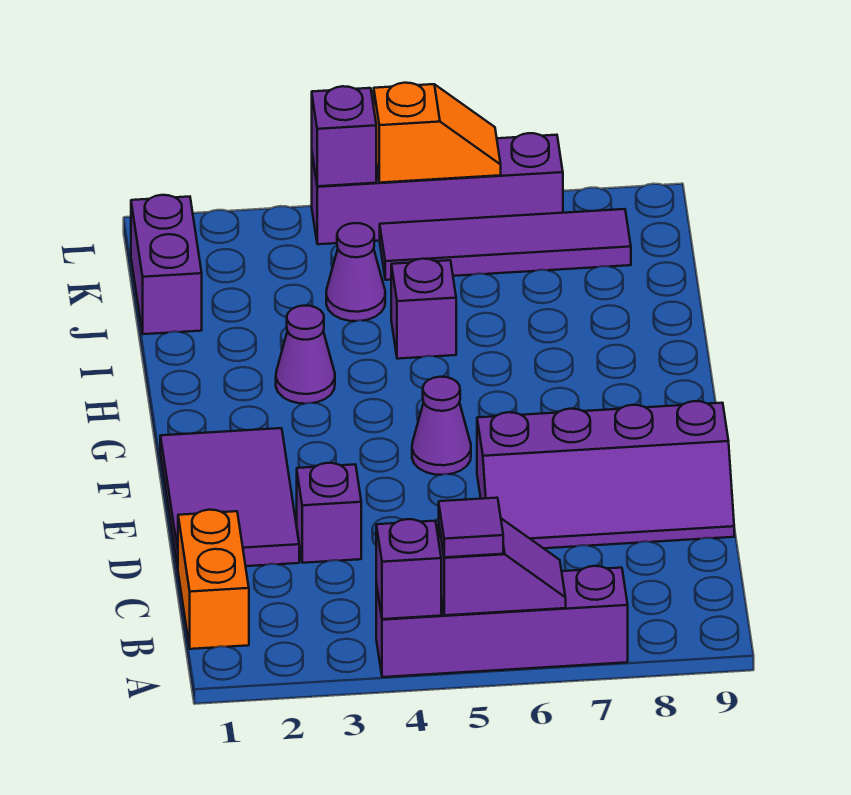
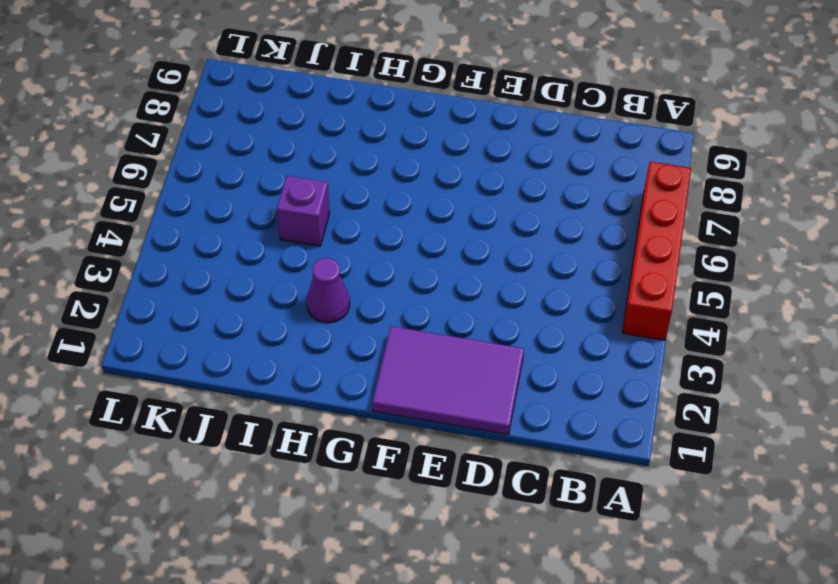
red 1x4 brick [622,162,691,340] -> purple 1x4 brick [376,566,628,677]
none -> orange 1x2 brick [178,510,249,649]
none -> purple 1x1 brick [297,463,361,563]
none -> purple 2x4 slope [477,401,734,548]

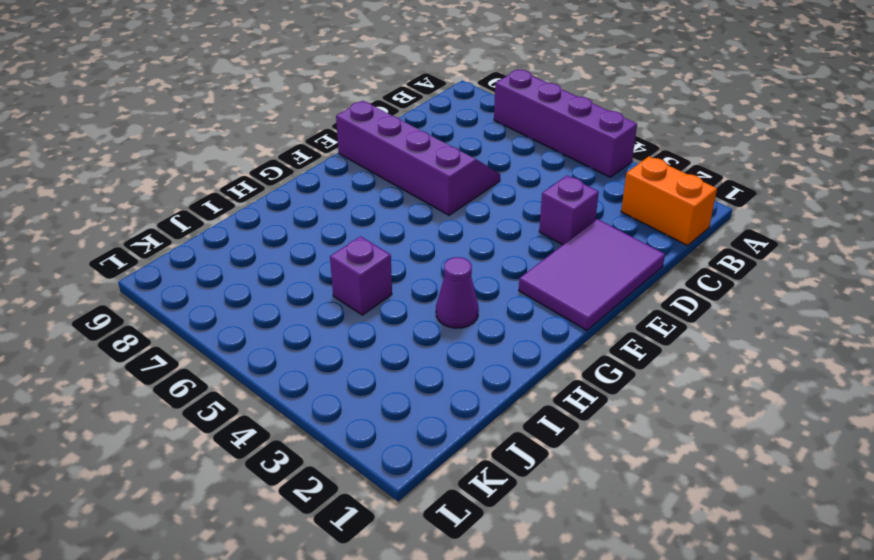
orange 1x2 brick [621,157,717,245] -> orange 1x2 brick turned to [178,510,249,649]
none -> purple 1x1 cone [412,377,471,475]
none -> purple 1x2 brick [131,195,202,334]
none -> purple 1x1 cone [326,223,385,321]

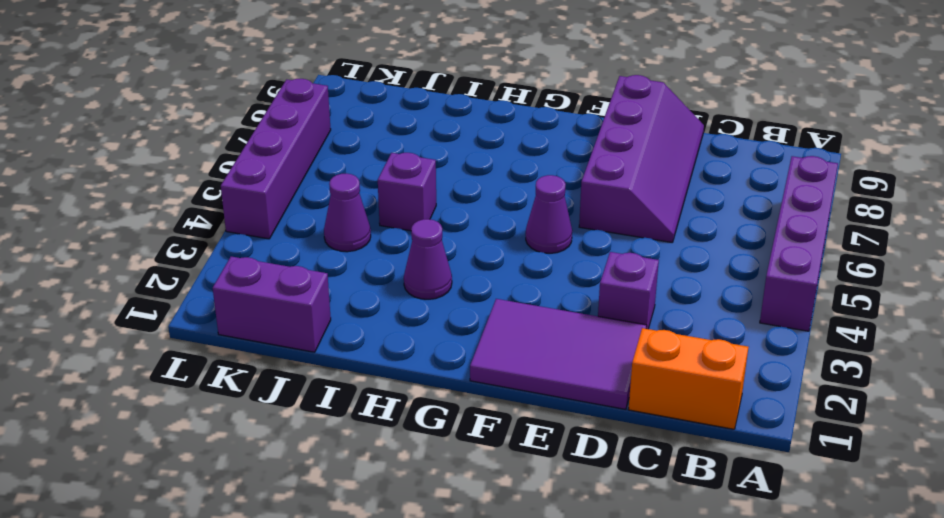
none -> purple 1x4 tile [380,209,631,280]
none -> purple 1x1 brick [376,519,441,619]
none -> purple 1x2 slope [439,519,566,615]

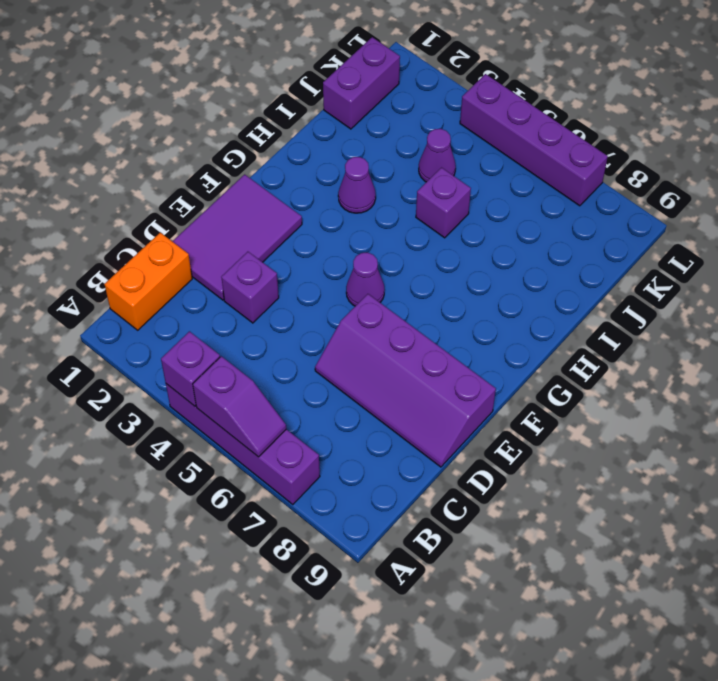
none -> purple 1x4 tile [380,209,631,280]
none -> purple 1x1 brick [312,86,376,186]
none -> orange 1x2 slope [374,83,501,183]

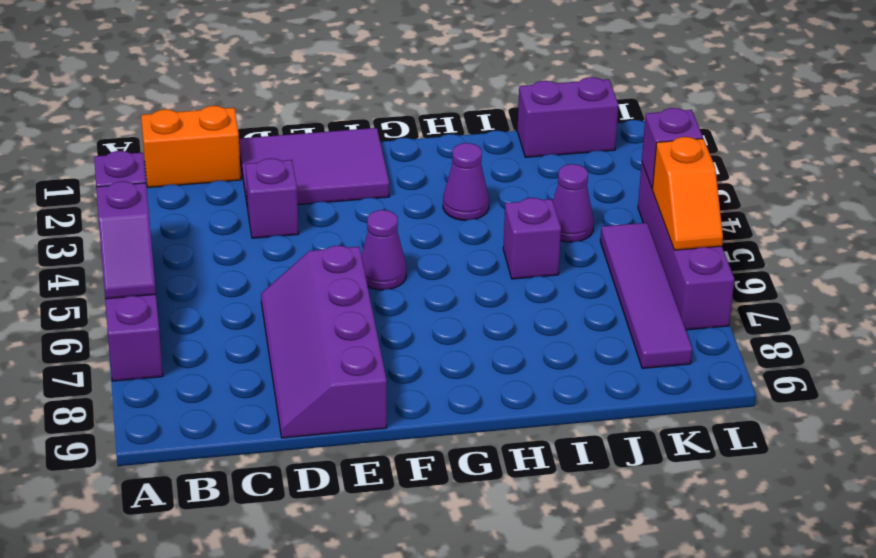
none -> purple 1x1 tile [439,498,503,557]

